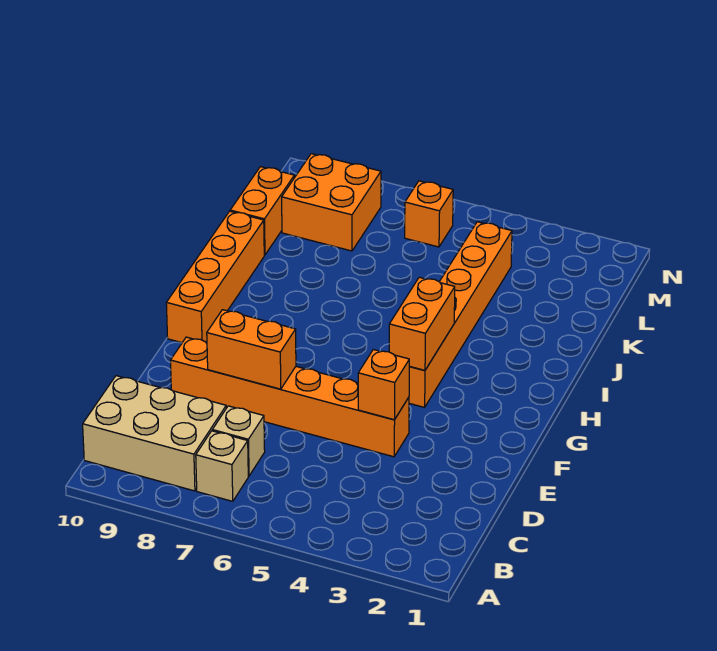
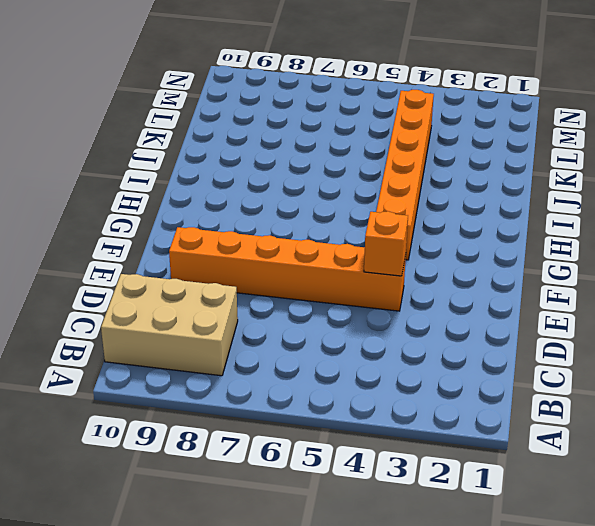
none -> tan 1x1 brick [196,431,248,501]
none -> tan 1x1 brick [212,406,265,476]
none -> orange 1x4 brick [166,211,264,343]

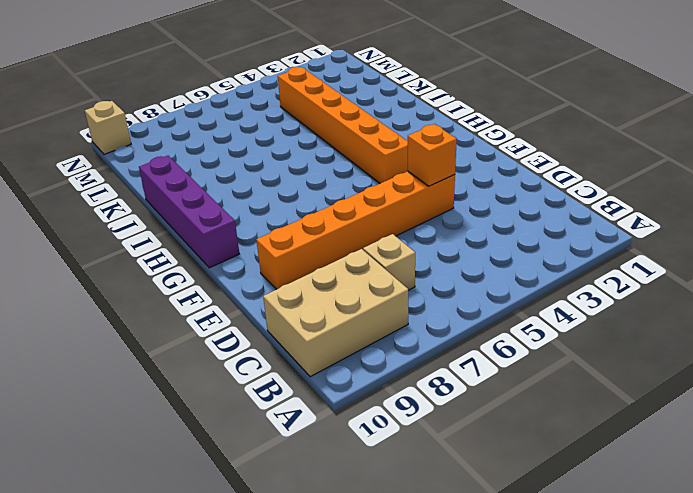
purple 1x4 brick [139,156,239,268] -> orange 1x4 brick [166,211,264,343]
tan 1x1 brick [85,101,131,154] -> tan 1x1 brick moved to [196,431,248,501]
none -> orange 1x2 brick [230,167,294,255]
none -> orange 2x2 brick [282,154,381,251]
none -> orange 1x1 brick [405,181,453,247]

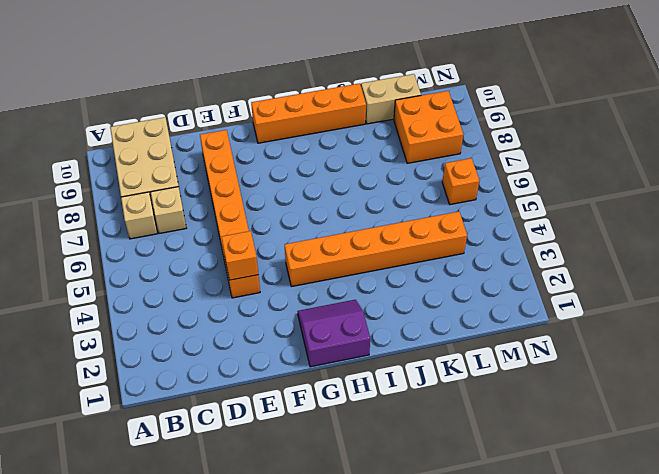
purple 2x2 slope [298,300,370,367] -> none
tan 1x2 brick [361,74,421,124] -> orange 1x2 brick [230,167,294,255]
none -> orange 1x2 brick [207,310,296,389]
none -> orange 1x2 brick [389,277,455,370]

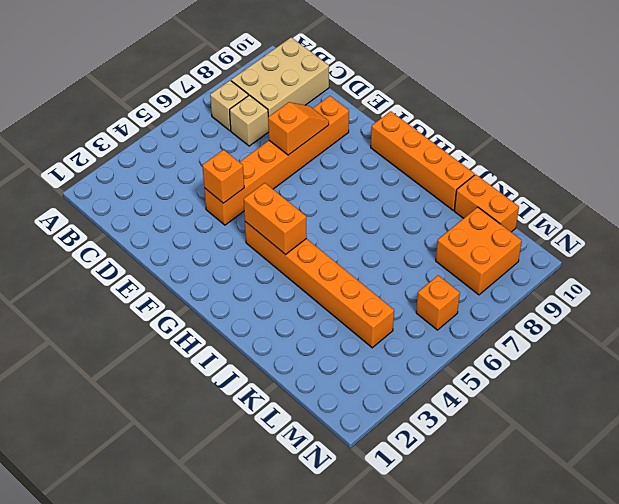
orange 1x2 slope [268,102,329,155] -> orange 1x2 brick [207,310,296,389]

